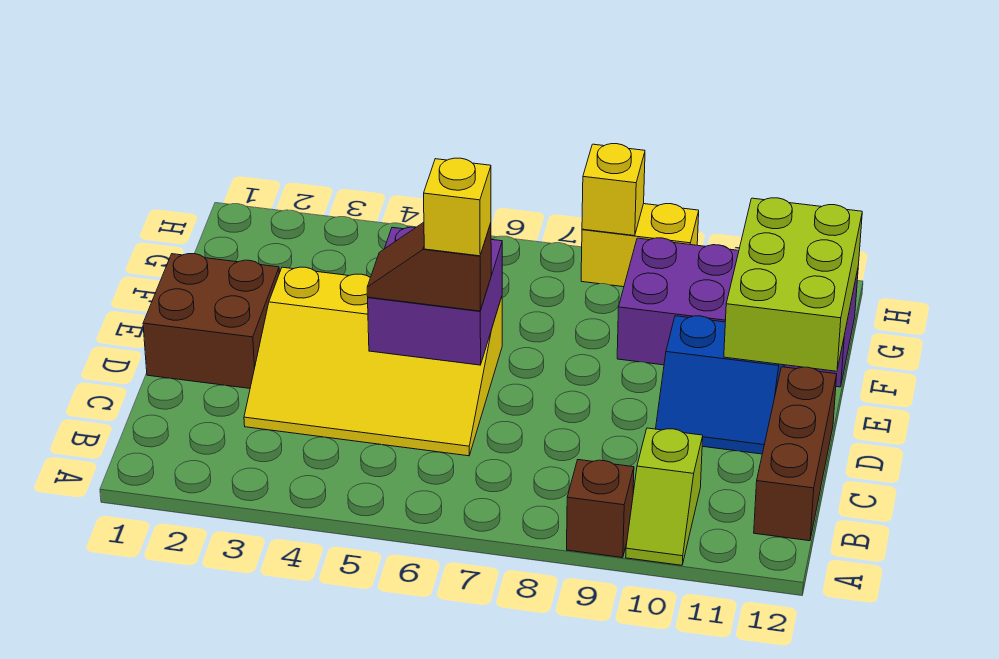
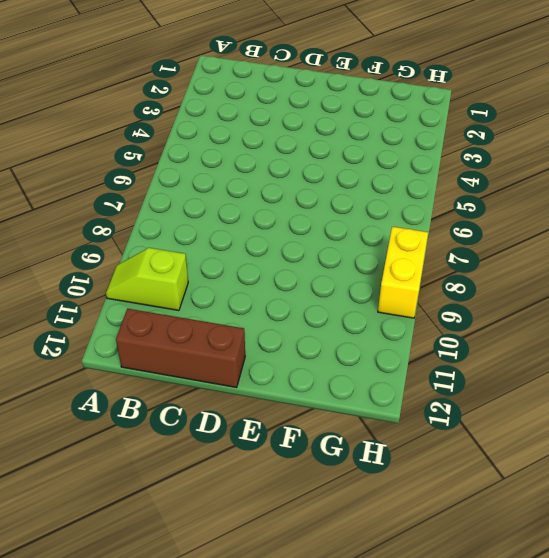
none -> brown 1x1 brick [567,460,634,558]
none -> yellow 3x4 slope [244,267,502,456]
none -> brown 2x2 brick [143,254,280,388]

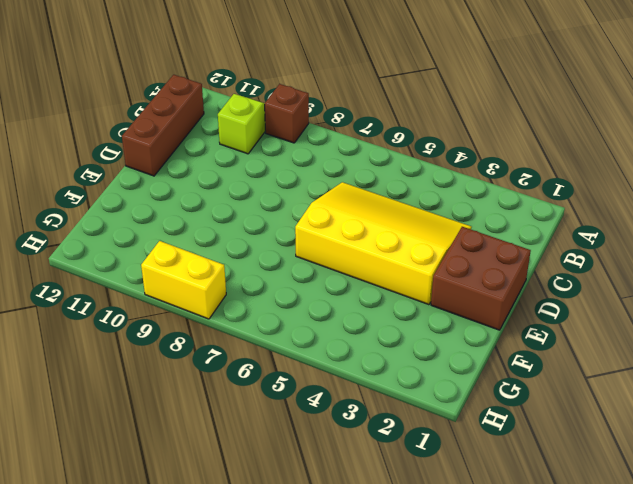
none -> blue 2x2 slope [656,316,784,454]
none -> purple 2x4 brick [617,238,858,387]
none -> purple 2x2 brick [368,227,502,365]

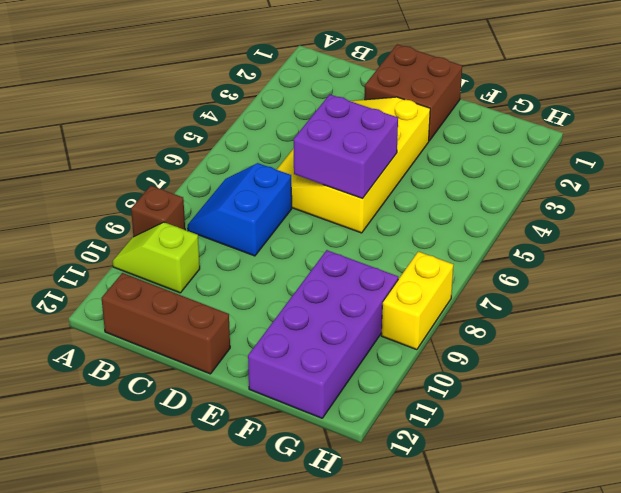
blue 2x2 slope [188,163,292,256] -> blue 2x2 slope moved to [656,316,784,454]
none -> lime 2x3 brick [724,198,862,371]
none -> yellow 1x1 brick [582,144,645,236]
none -> brown 1x2 slope [367,222,491,311]

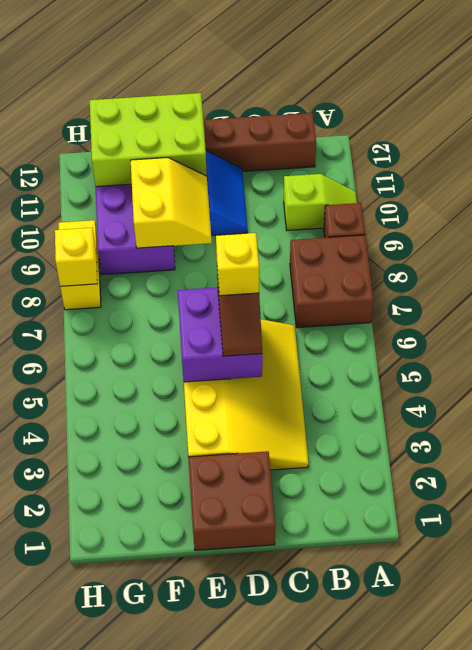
brown 2x2 brick [290,235,374,328] -> none
yellow 2x2 slope [131,158,212,248] -> none

